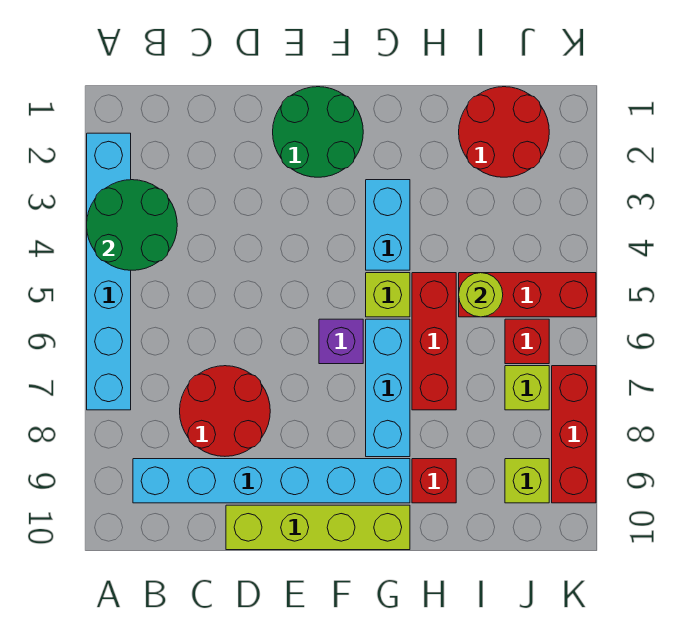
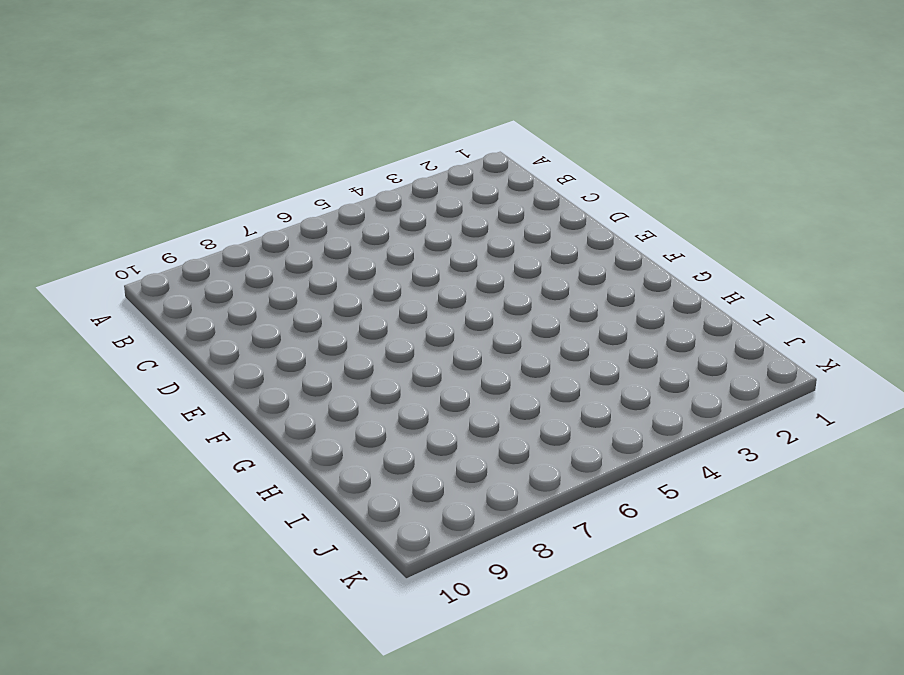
none -> cyan 1x6 brick [87,133,131,410]
none -> cyan 1x6 brick [133,459,410,503]
none -> red 2x2 round brick [180,366,270,456]

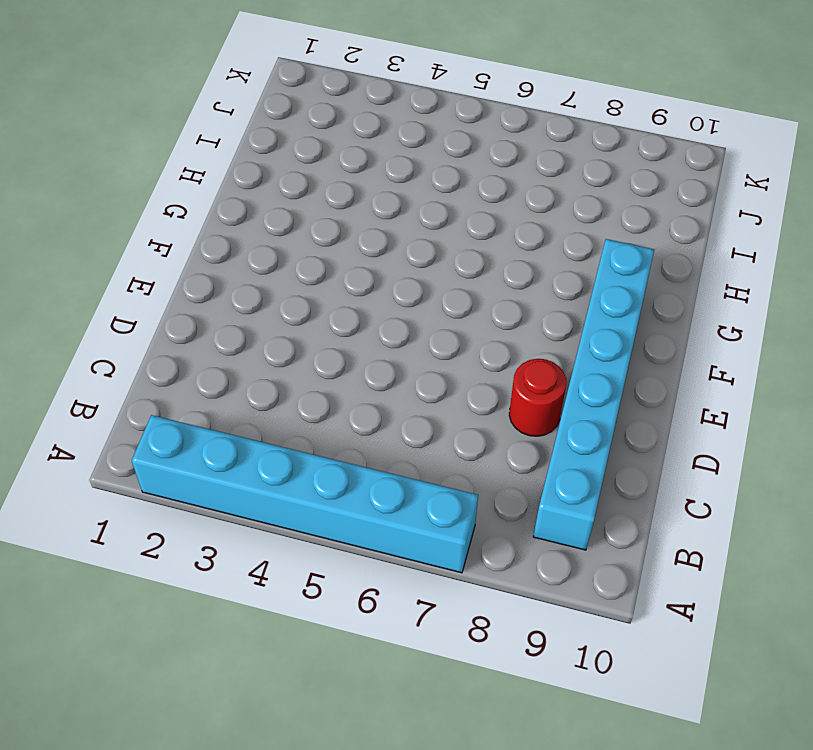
red 1x1 round brick [509,359,566,436] -> red 2x2 round brick [180,366,270,456]
none -> lime 1x4 brick [226,505,410,550]
none -> green 2x2 round brick [273,87,363,177]
none -> purple 1x1 brick [319,319,363,364]

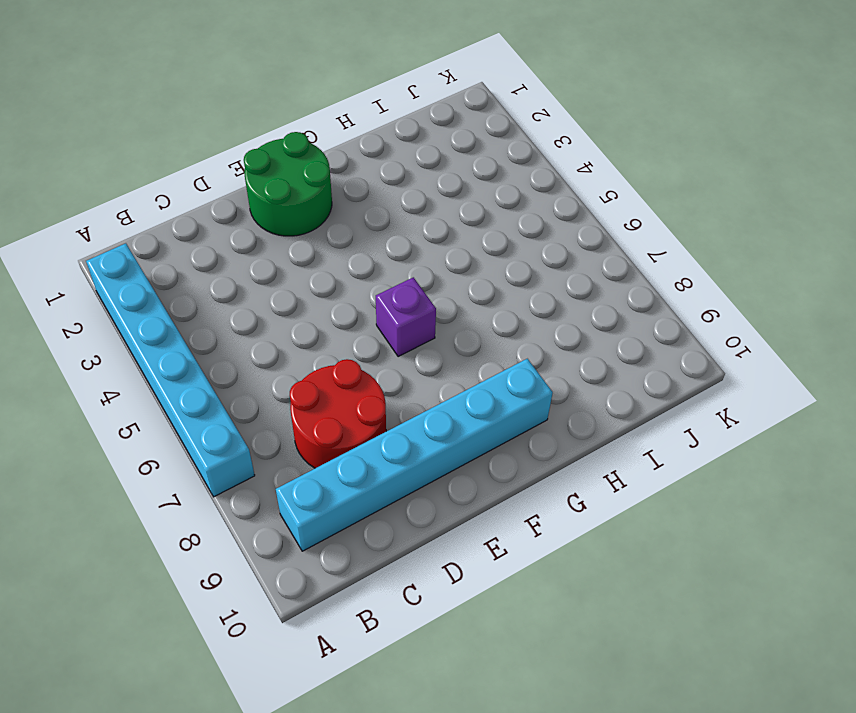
none -> lime 1x4 brick [226,505,410,550]
none -> cyan 1x2 brick [366,180,410,270]
none -> lime 1x1 brick [366,273,410,317]

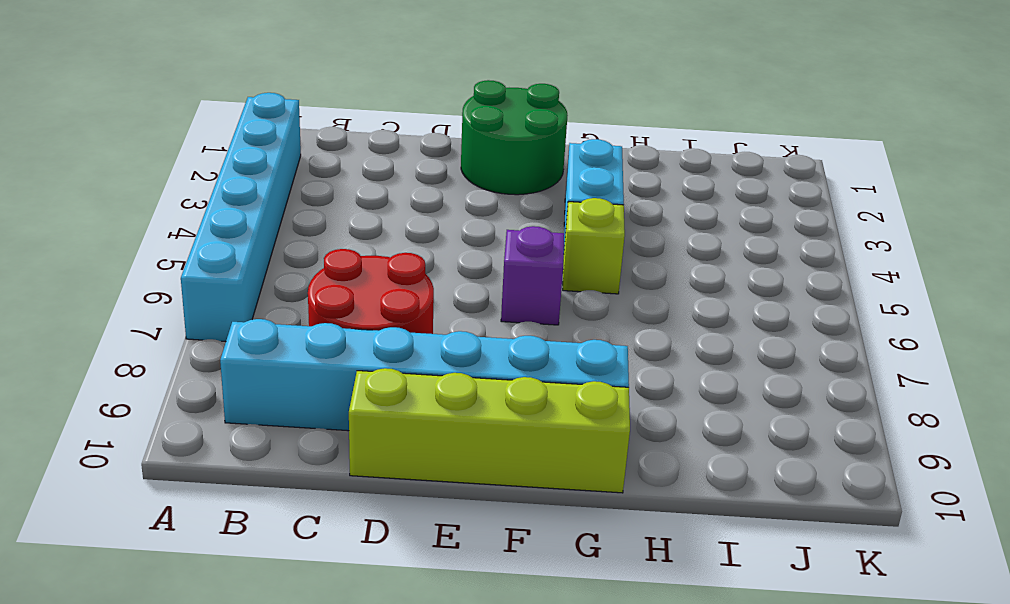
none -> cyan 1x3 brick [366,319,410,457]
none -> red 1x3 brick [412,273,456,410]
none -> red 1x1 brick [412,459,456,503]

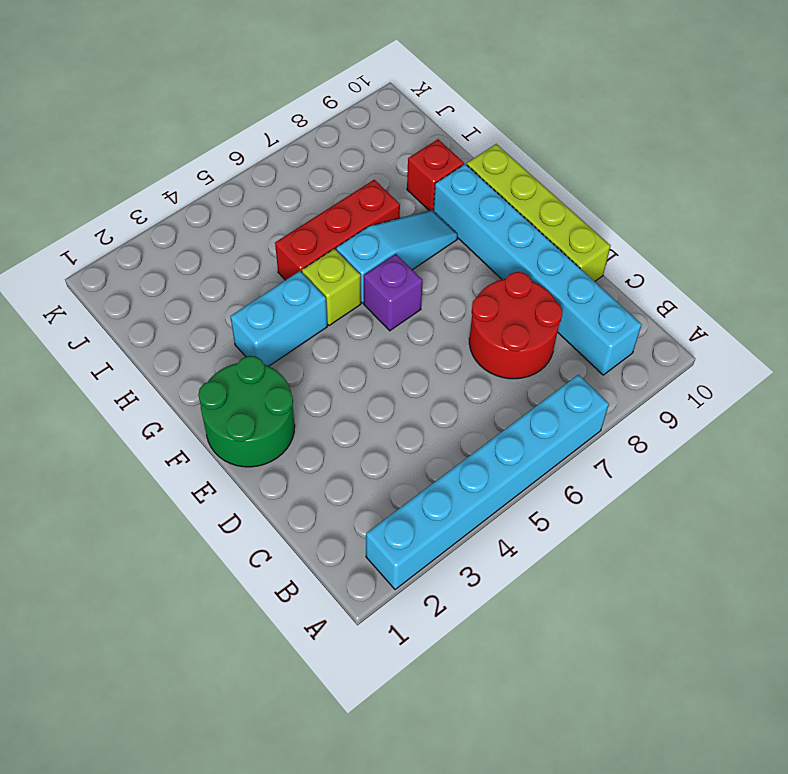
cyan 1x3 slope [336,210,458,303] -> cyan 1x3 brick [366,319,410,457]
none -> red 2x2 round brick [459,87,549,177]
none -> red 1x3 brick [459,273,596,317]
none -> red 1x1 brick [505,319,549,364]

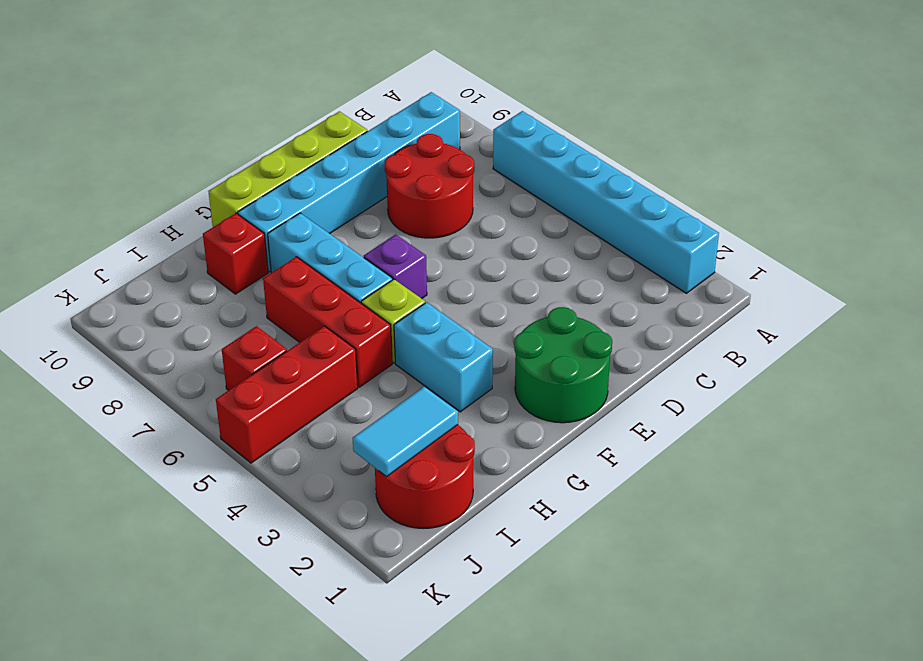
cyan 1x2 tile [353,387,458,477] -> none
none -> lime 1x1 brick [505,366,549,410]
none -> lime 1x1 brick [505,459,549,503]
none -> red 1x3 brick [552,366,596,503]

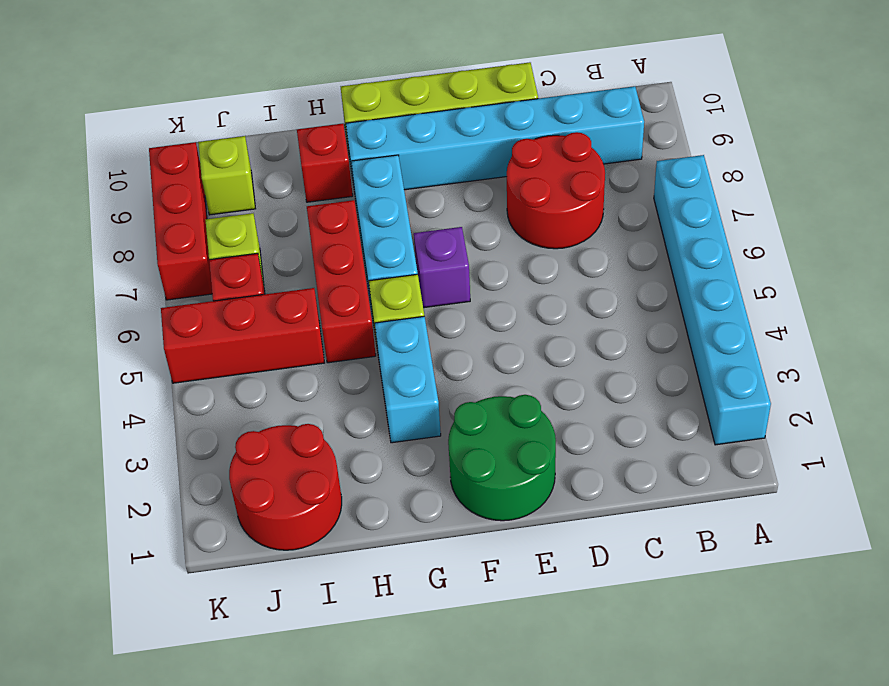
none -> green 2x2 round brick [87,180,177,270]
none -> lime 1x1 round brick [459,273,503,317]

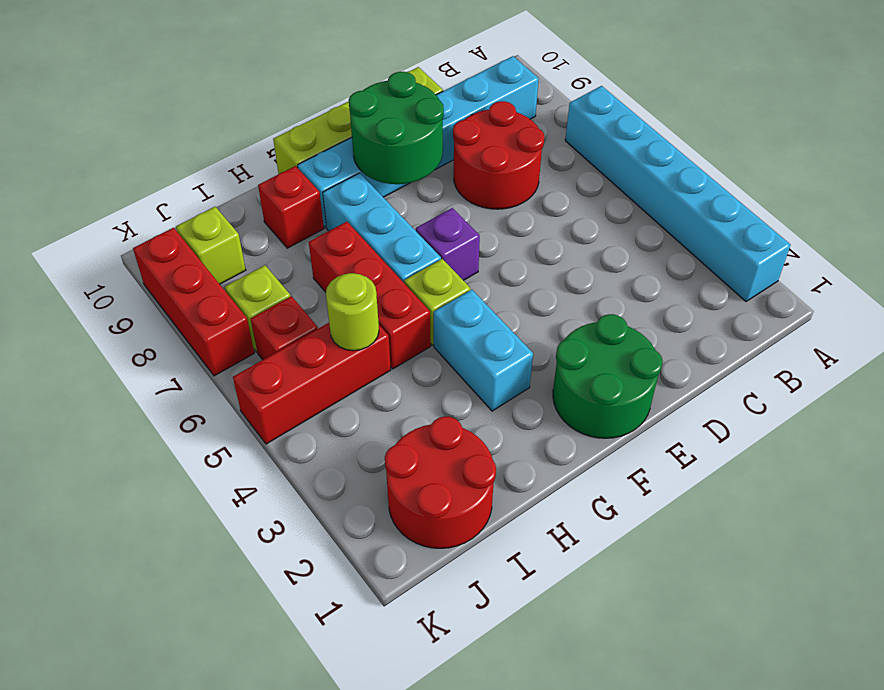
green 2x2 round brick [349,72,444,184] -> green 2x2 round brick moved to [87,180,177,270]

